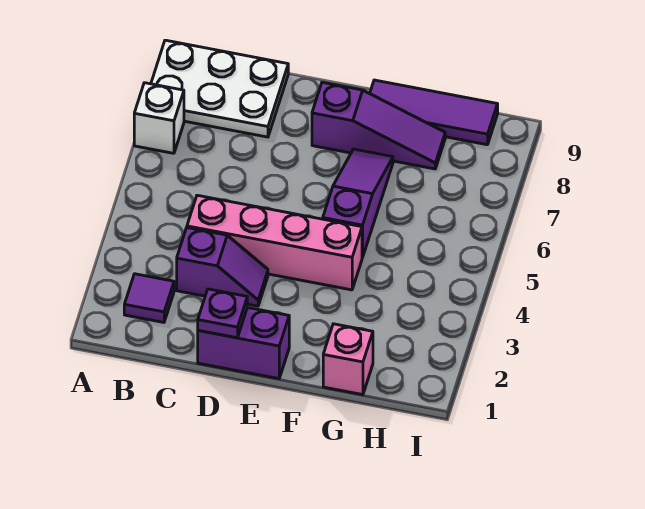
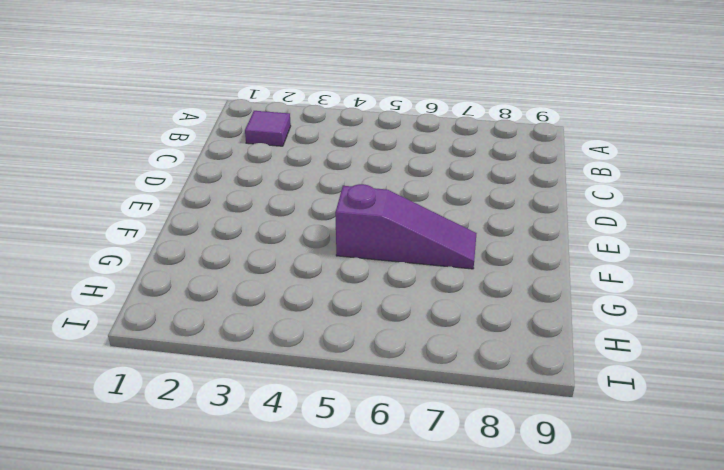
none -> white 1x1 brick [134,83,184,153]
none -> white 2x3 plate [151,40,288,137]

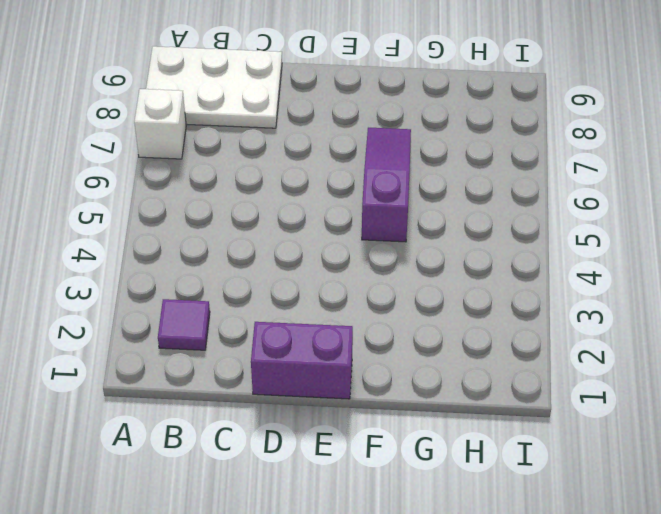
none -> purple 1x2 slope [177,228,268,306]
none -> pink 1x4 brick [187,195,362,290]

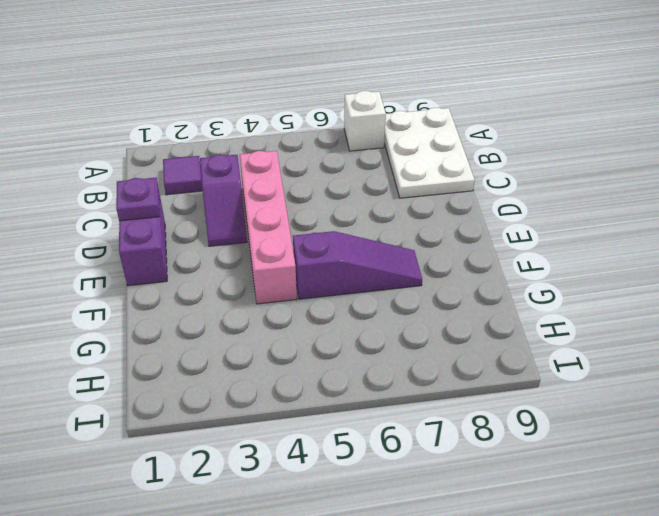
none -> purple 1x3 slope [312,82,445,169]
none -> purple 1x3 tile [370,80,498,145]

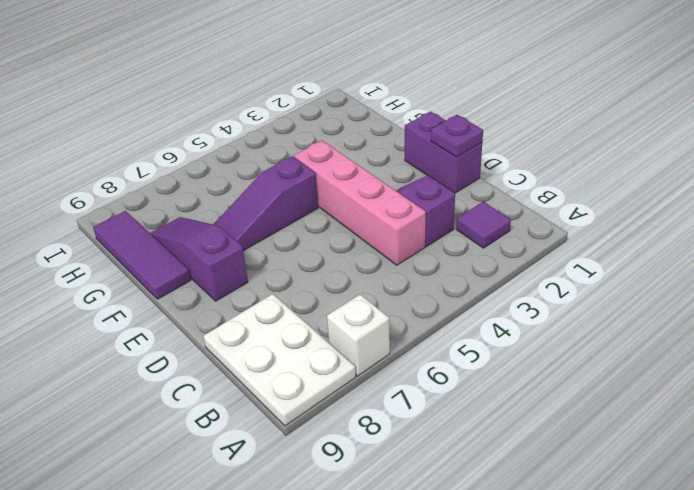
none -> pink 1x1 brick [323,324,373,395]

